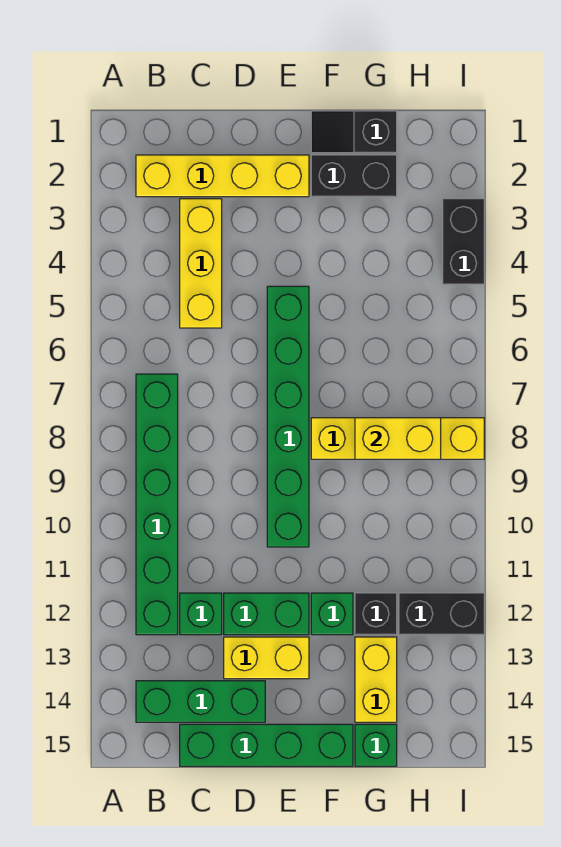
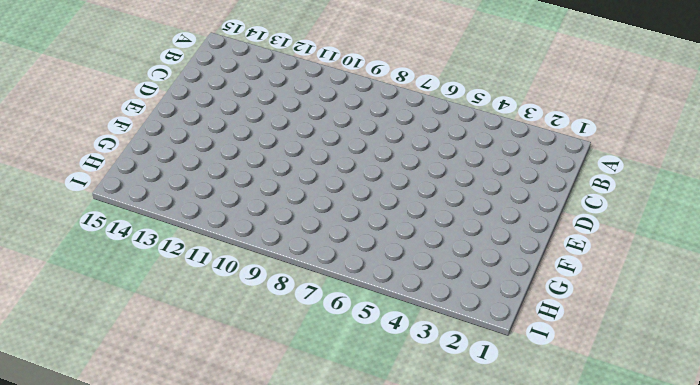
none -> yellow 1x4 brick [136,155,309,197]
none -> green 1x6 brick [136,374,178,635]
none -> green 1x3 brick [136,681,265,722]

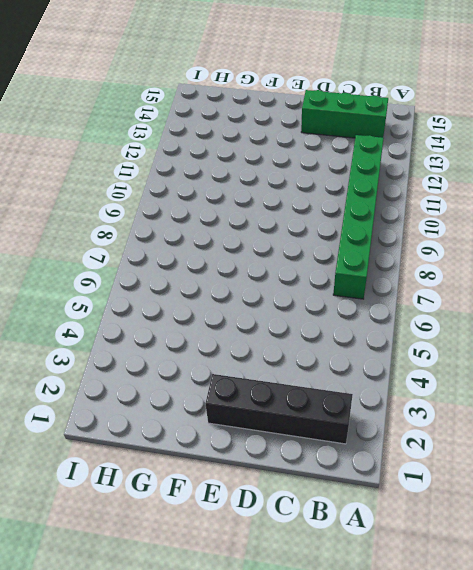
black 1x4 brick [206,374,353,444] -> yellow 1x4 brick [136,155,309,197]
none -> yellow 1x3 brick [180,199,222,328]
none -> green 1x1 brick [180,593,222,635]
none -> green 1x4 brick [180,724,353,766]

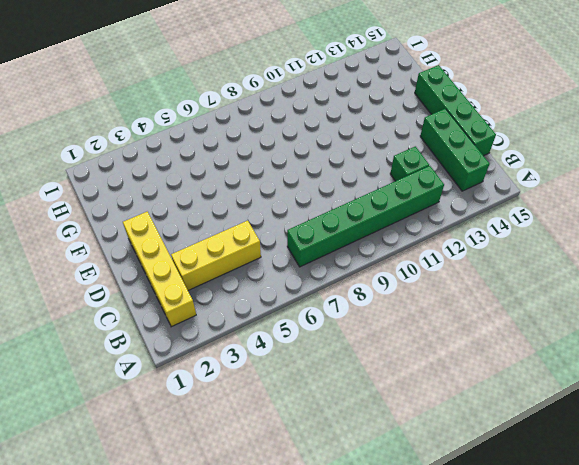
none -> green 1x2 brick [224,593,309,635]
none -> yellow 1x2 brick [224,637,309,679]
none -> green 1x6 brick [267,286,309,547]

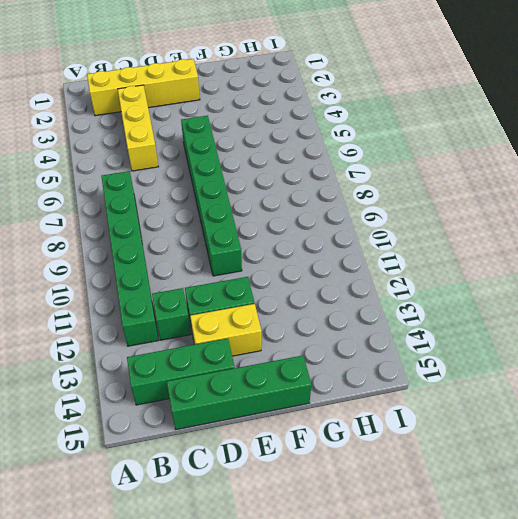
none -> black 1x2 slope [311,111,397,153]
none -> black 1x2 brick [311,155,397,197]
none -> yellow 1x4 brick [311,418,484,459]

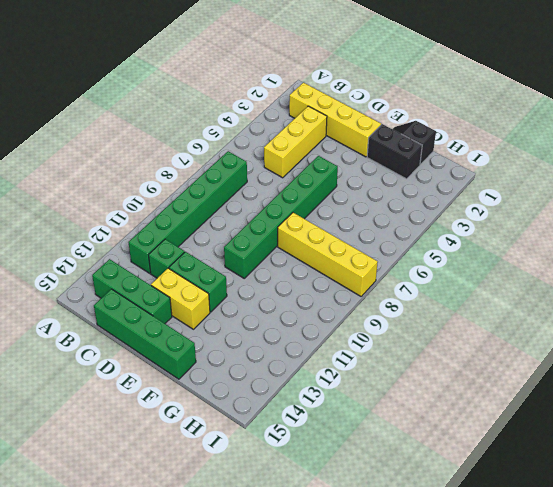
none -> green 1x1 brick [311,593,353,635]
none -> black 1x1 brick [355,593,397,635]
none -> yellow 1x2 brick [355,637,397,722]

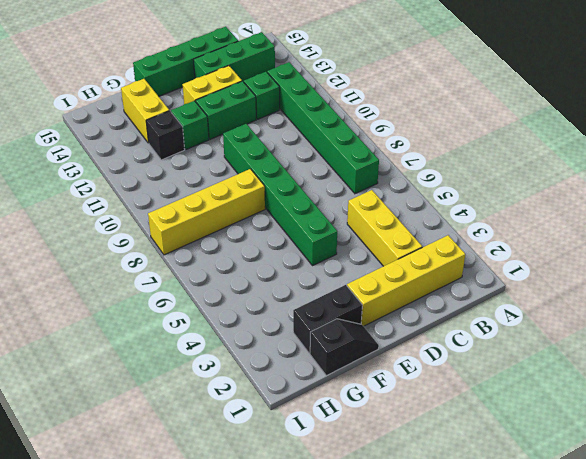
none -> green 1x1 brick [355,724,397,766]
none -> black 1x2 brick [399,593,484,635]
none -> black 1x2 brick [443,199,484,284]

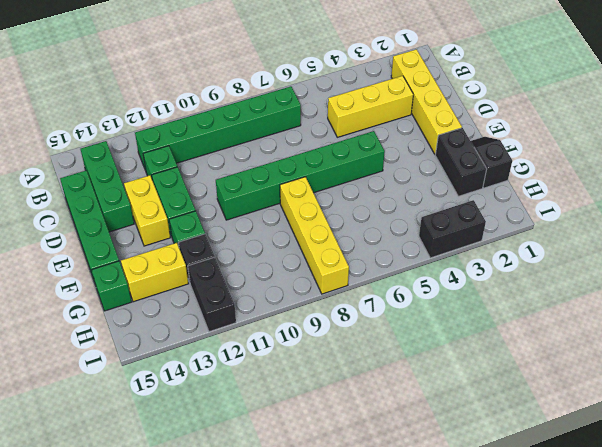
none -> yellow 1x2 brick [355,418,441,459]

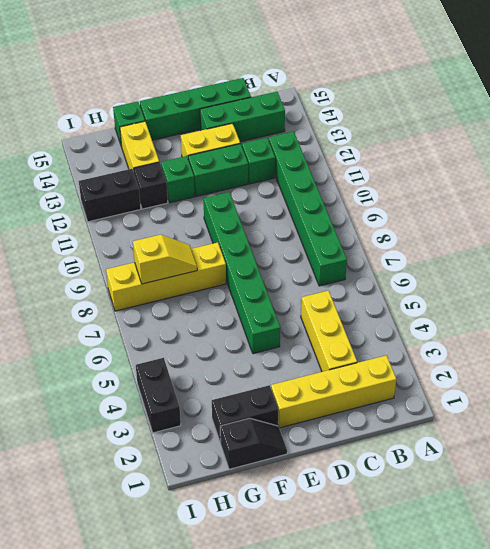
yellow 1x2 slope [133,235,197,284] -> yellow 1x2 brick [355,418,441,459]

